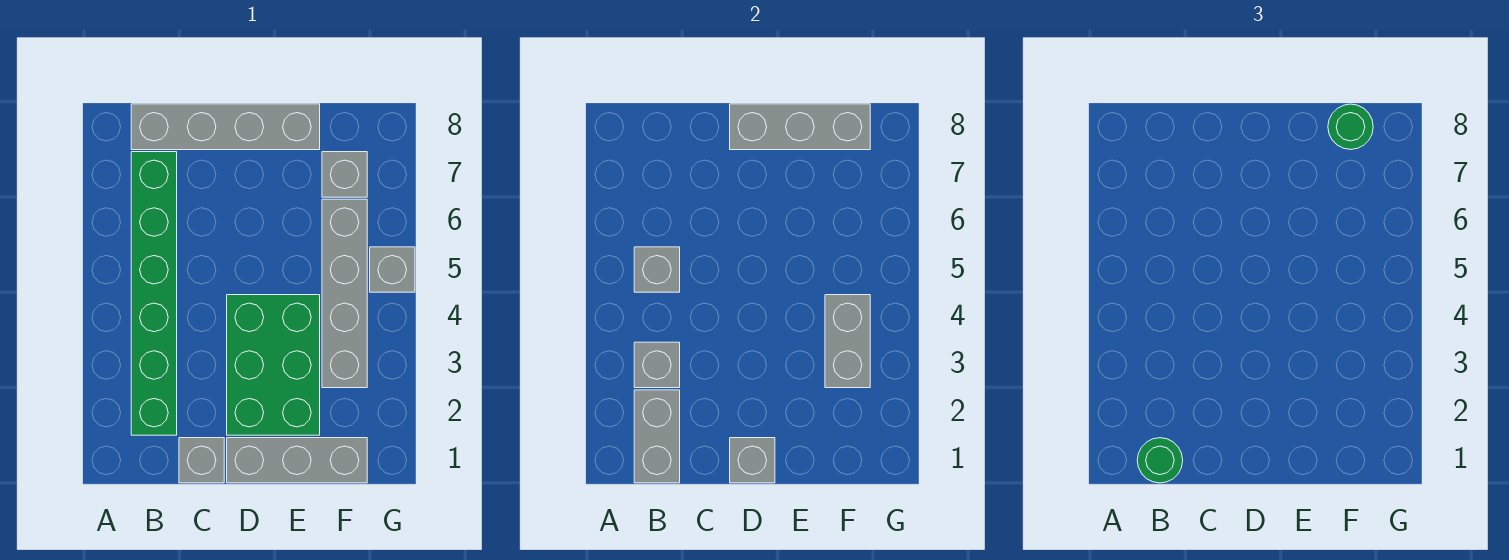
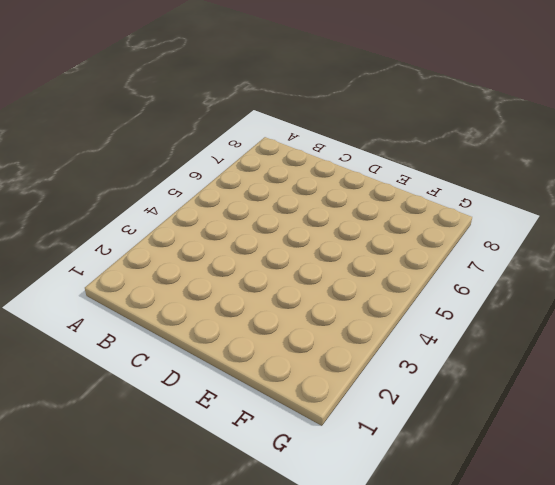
none -> green 1x6 brick [131,152,177,435]
none -> grey 1x4 brick [131,104,320,150]
none -> grey 1x1 brick [179,438,224,483]

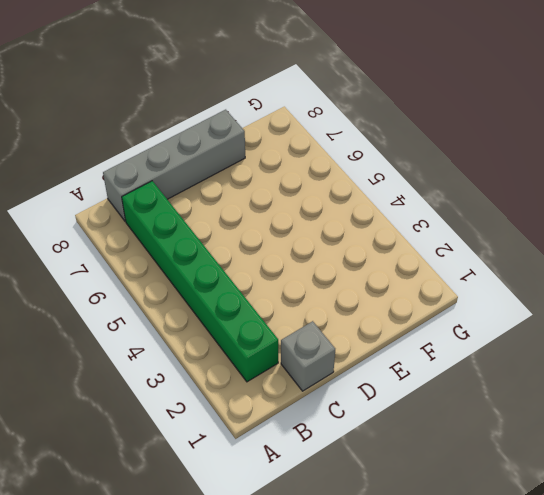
none -> grey 1x3 brick [227,438,367,483]
none -> green 2x3 brick [227,295,320,435]
none -> grey 1x4 brick [322,199,367,388]

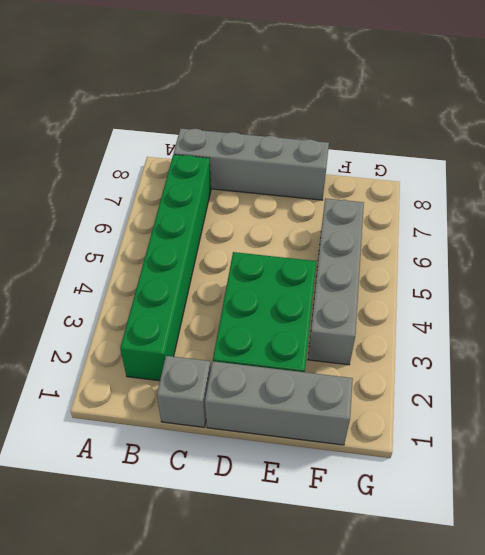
none -> grey 1x1 brick [322,152,367,197]
none -> grey 1x1 brick [370,247,415,292]
none -> grey 1x2 brick [634,390,680,483]

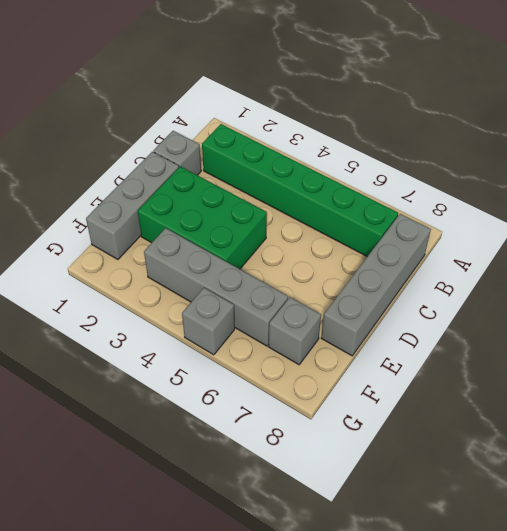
none -> grey 1x2 brick [634,390,680,483]
none -> grey 1x1 brick [634,342,680,388]
none -> grey 1x1 brick [634,247,680,292]

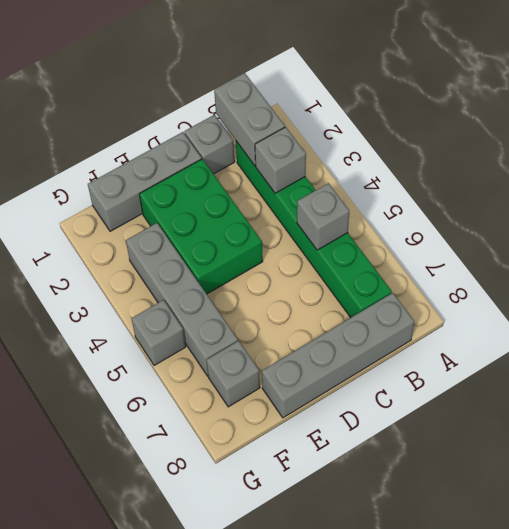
none -> grey 1x1 brick [730,438,775,483]
none -> grey 1x3 brick [730,104,870,150]
none -> grey 1x2 brick [825,295,870,388]

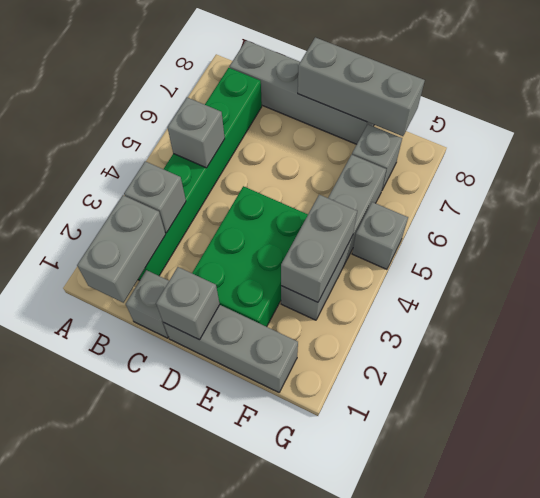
none -> green 1x1 round brick [1137,438,1183,483]
none -> green 1x1 round brick [1328,104,1373,149]

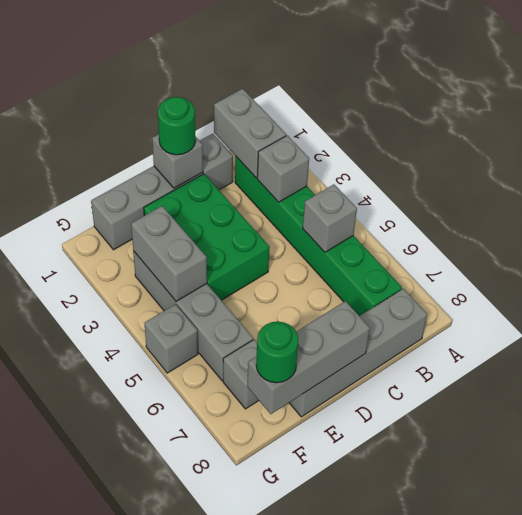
green 1x1 round brick [158,97,195,155] -> green 1x1 round brick moved to [1137,438,1183,483]

